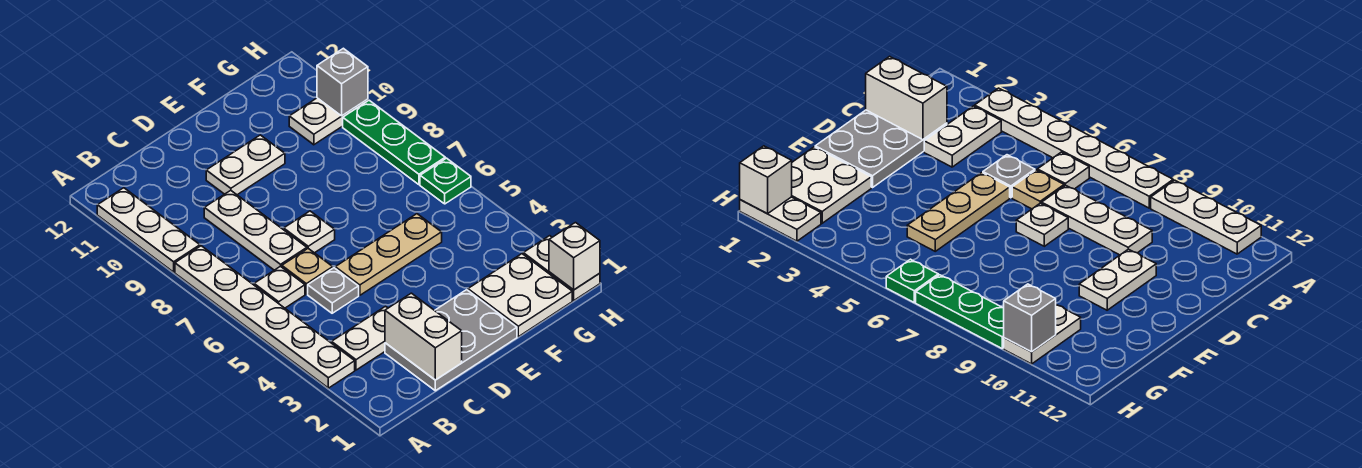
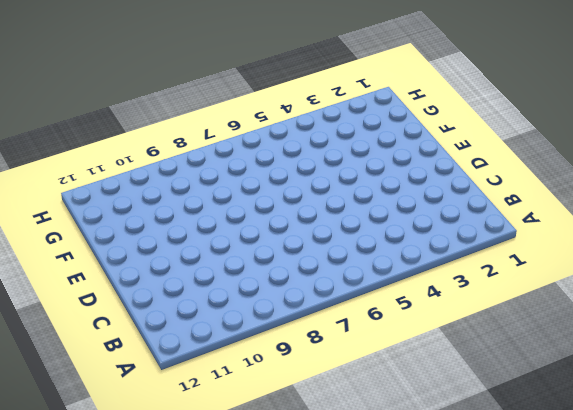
none -> white 1x6 plate [175,246,355,388]
none -> white 1x3 plate [97,188,200,272]
none -> white 1x2 plate [332,306,388,370]

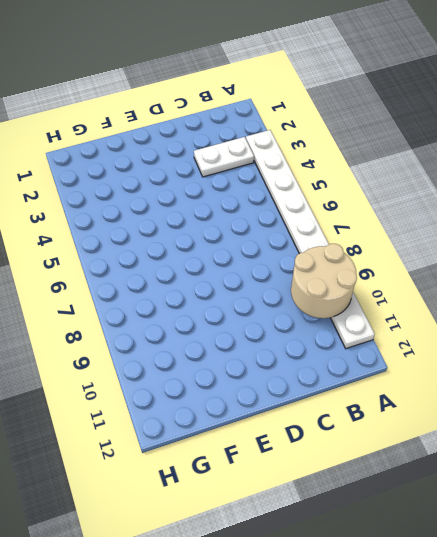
tan 2x2 round brick [291,244,357,318] -> none
none -> white 1x1 plate [254,266,305,308]
none -> grey 2x3 plate [385,290,517,391]
none -> grey 1x1 plate [308,268,359,313]

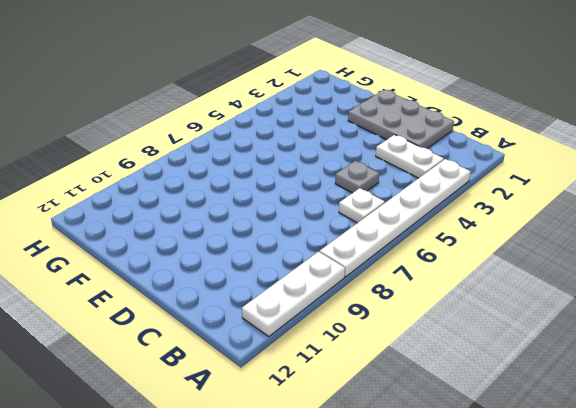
none -> tan 1x1 plate [282,249,333,294]
none -> white 1x3 plate [204,190,307,270]
none -> tan 1x3 plate [335,214,442,295]

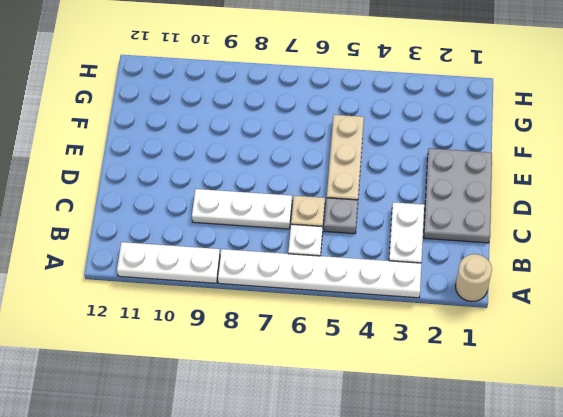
tan 1x1 round brick [456,254,492,302] -> none
none -> white 1x1 plate [284,211,335,253]
none -> white 1x2 plate [206,135,285,195]
none -> white 2x2 plate [468,254,572,337]

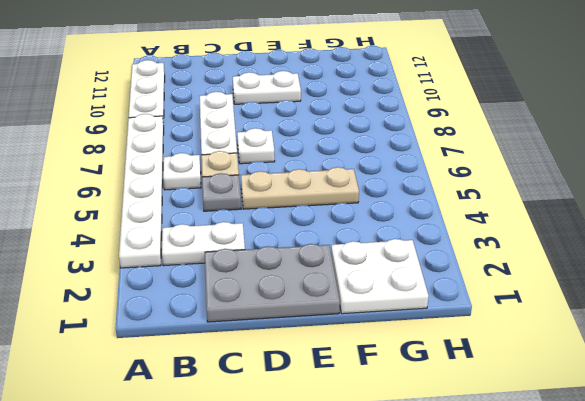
none -> white 1x2 plate [289,98,368,145]
none -> white 1x2 plate [523,236,600,300]
none -> green 1x1 plate [420,158,471,204]

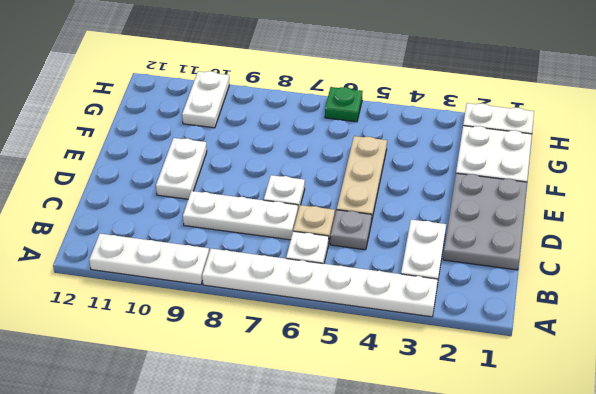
none -> green 1x3 plate [343,100,445,185]
none -> white 1x2 brick [385,293,462,380]
none -> white 1x1 brick [549,223,600,290]

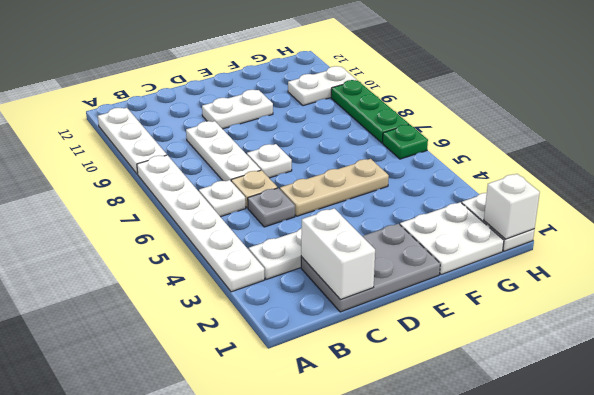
none -> grey 1x1 brick [317,48,368,116]

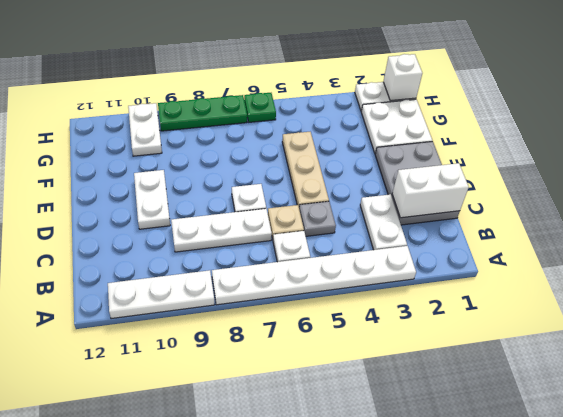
none -> grey 1x1 brick [317,48,368,116]

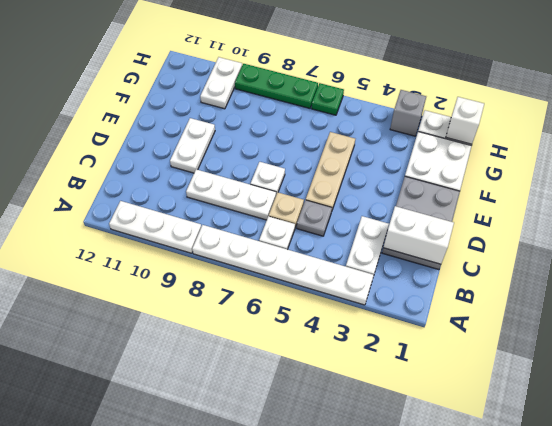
grey 1x1 brick [390,90,426,136] -> grey 1x1 brick moved to [317,48,368,116]

